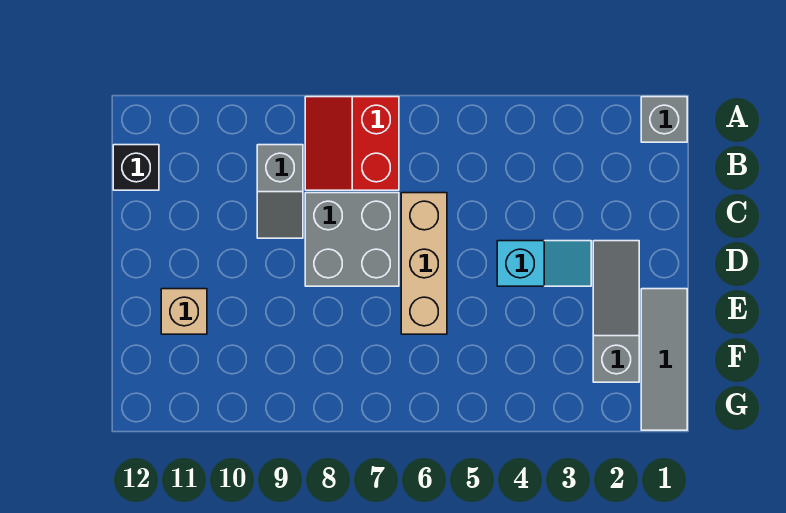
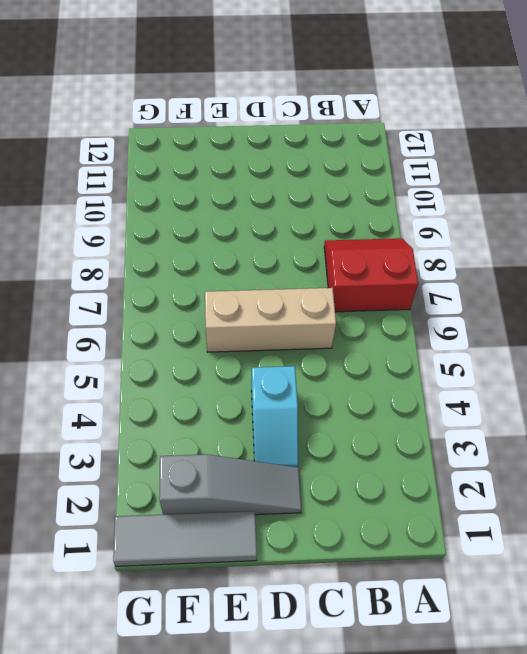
none -> grey 1x1 brick [641,97,687,142]
none -> grey 1x2 slope [257,145,303,238]

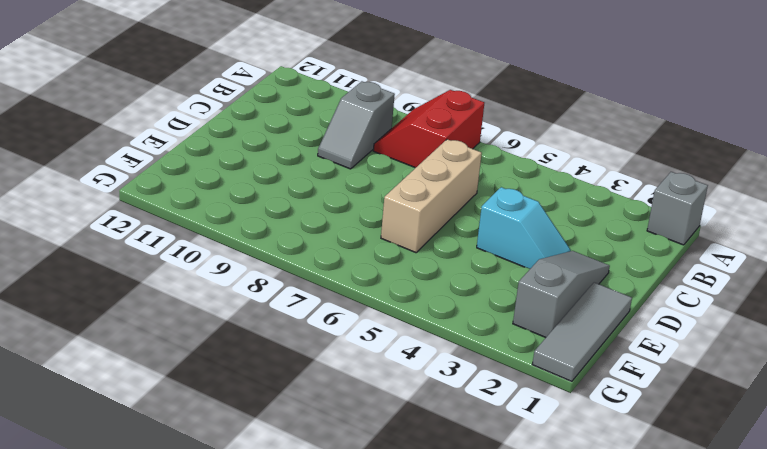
none -> black 1x1 brick [113,145,159,190]
none -> grey 2x2 brick [305,193,399,286]

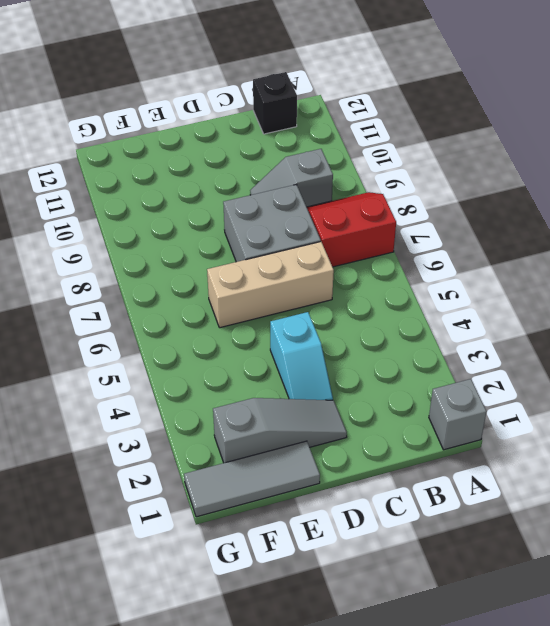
none -> tan 1x1 brick [161,289,207,334]

